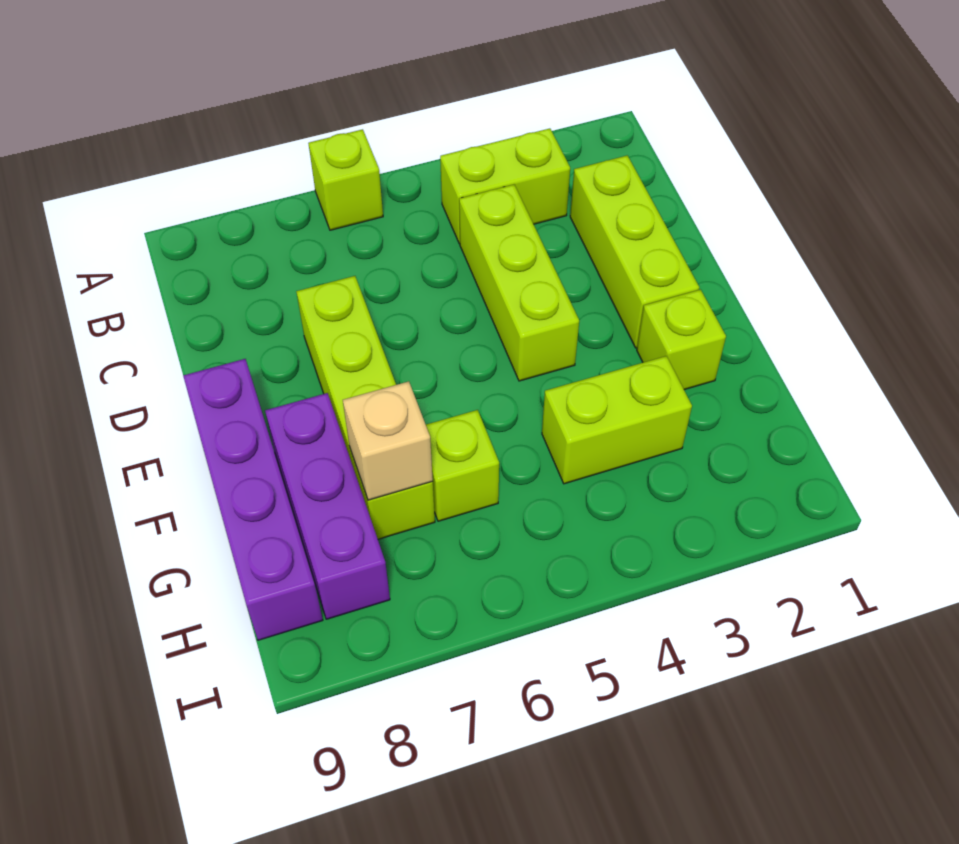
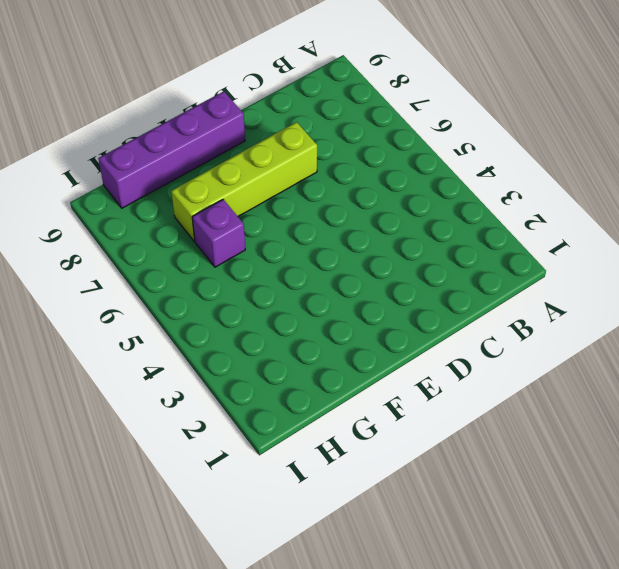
purple 1x1 brick [192,199,245,267] -> lime 1x1 brick [426,410,499,521]
none -> lime 1x1 brick [308,129,383,230]
none -> lime 1x2 brick [440,128,570,244]

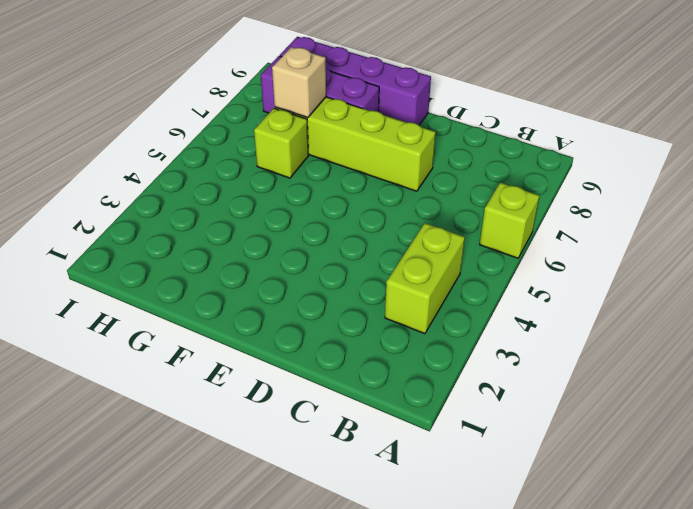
none -> lime 1x3 brick [570,155,699,348]
none -> lime 1x3 brick [459,185,579,381]

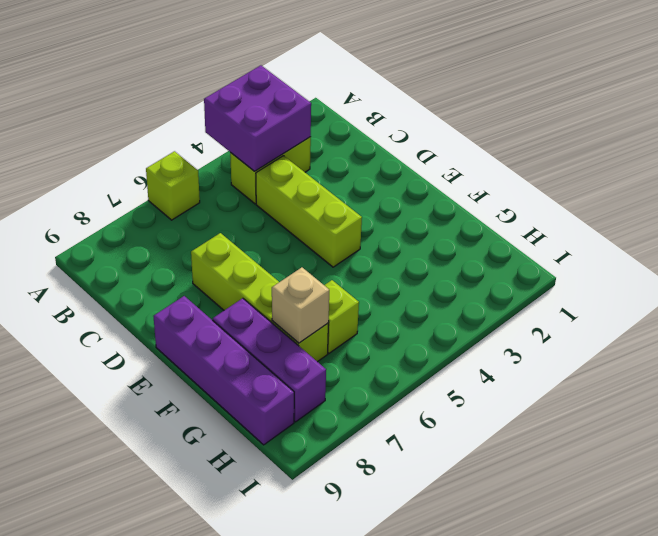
purple 2x2 brick [204,65,311,171] -> none
none -> lime 1x3 brick [570,155,699,348]
none -> lime 1x1 brick [637,290,726,390]

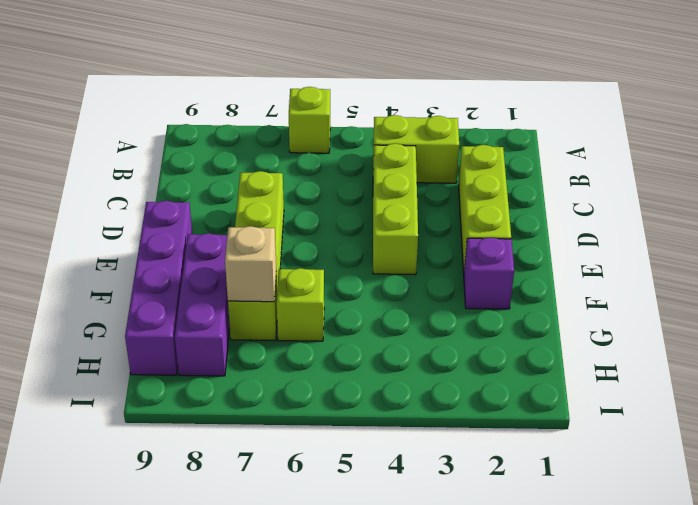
purple 1x1 brick [464,237,514,309] -> lime 1x1 brick [637,290,726,390]
none -> lime 1x2 brick [542,356,692,484]

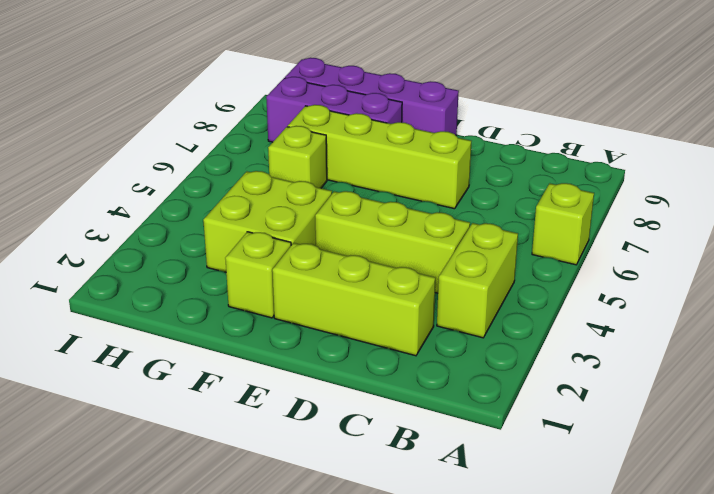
lime 2x2 brick [203,171,332,272] -> lime 1x2 brick [542,356,692,484]
none -> tan 1x1 brick [343,381,433,500]

